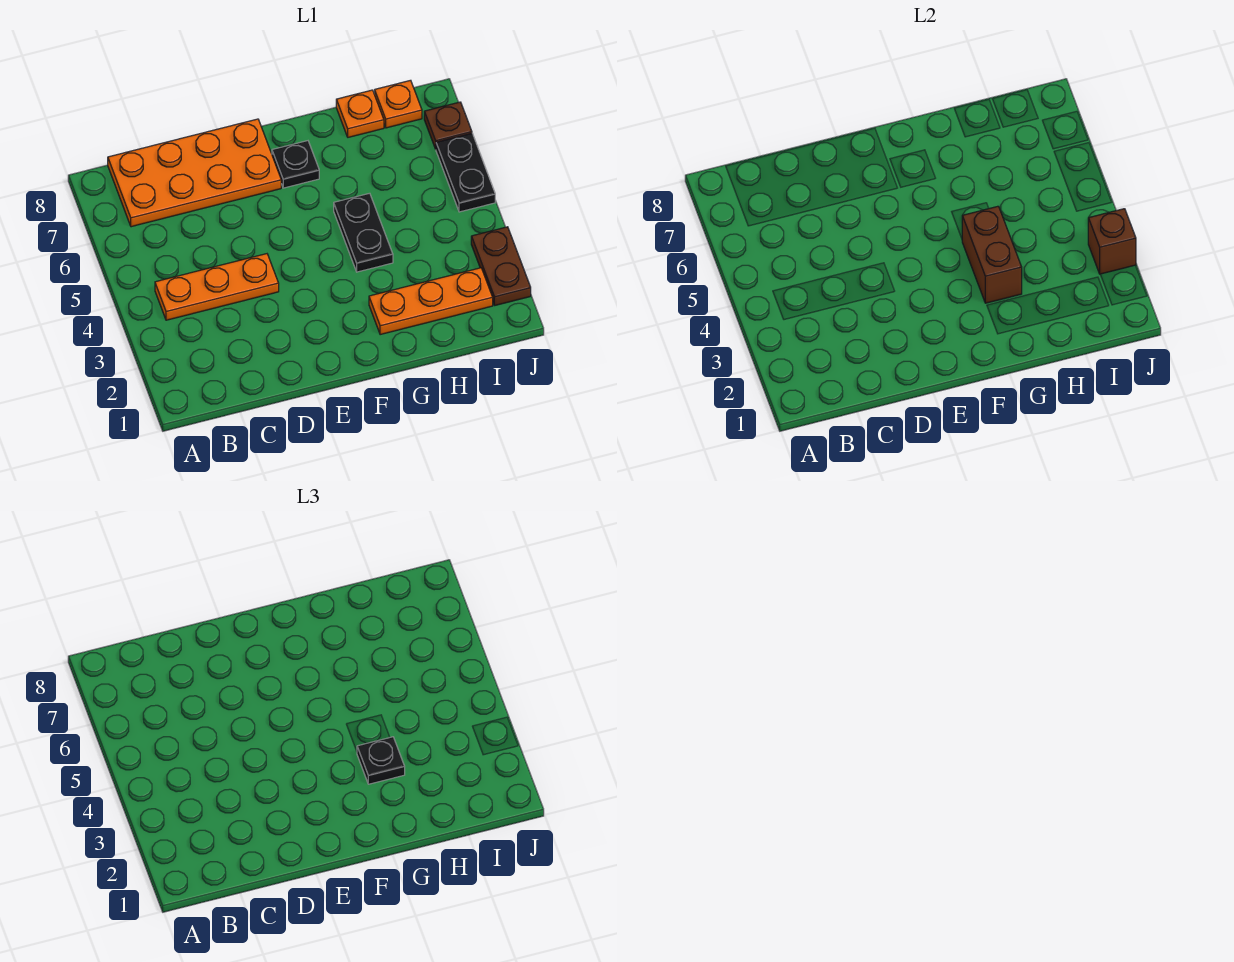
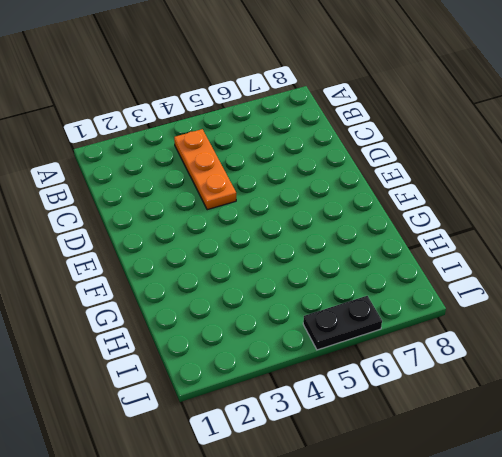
none -> orange 2x4 plate [108,119,281,227]
none -> black 1x1 plate [272,141,319,188]
none -> orange 1x3 plate [369,268,493,335]

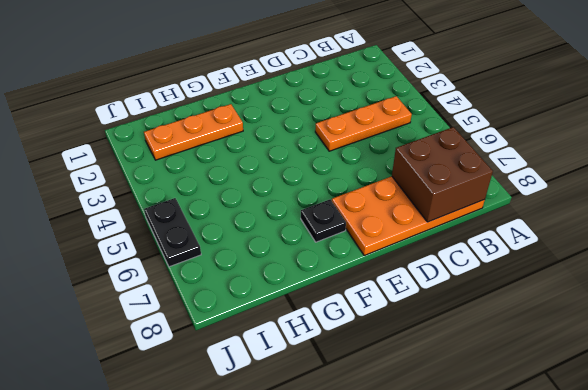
brown 2x2 brick [392,127,493,222] -> none
none -> black 1x2 plate [334,193,393,272]
none -> orange 1x1 plate [336,90,384,137]
none -> orange 1x1 plate [375,80,422,128]

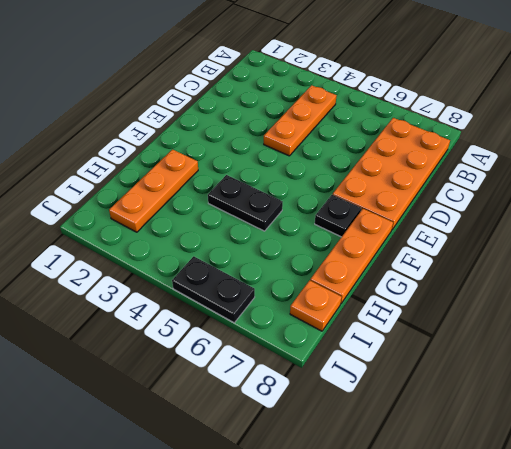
orange 1x3 plate [310,209,393,303] -> orange 1x1 plate [336,90,384,137]
none -> brown 1x2 plate [471,227,531,305]
none -> brown 1x1 plate [424,102,472,149]
none -> brown 1x2 brick [962,206,1022,303]

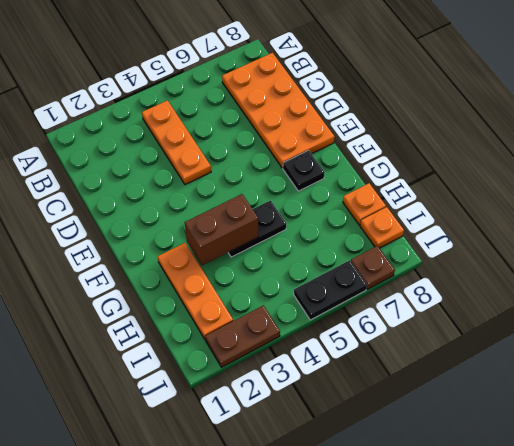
none -> brown 1x1 brick [1088,209,1136,274]
none -> black 1x1 plate [357,737,405,784]

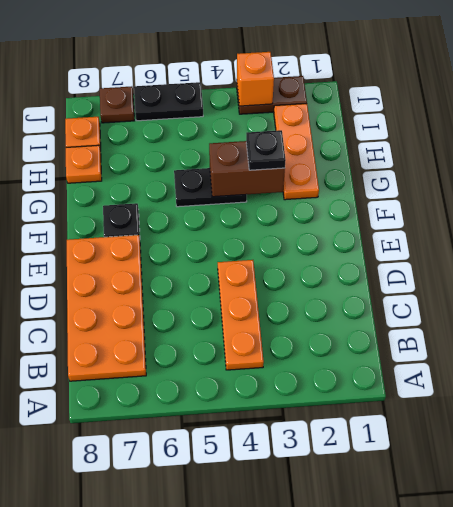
orange 1x1 brick [237,52,274,106] -> brown 1x1 brick [1088,209,1136,274]

